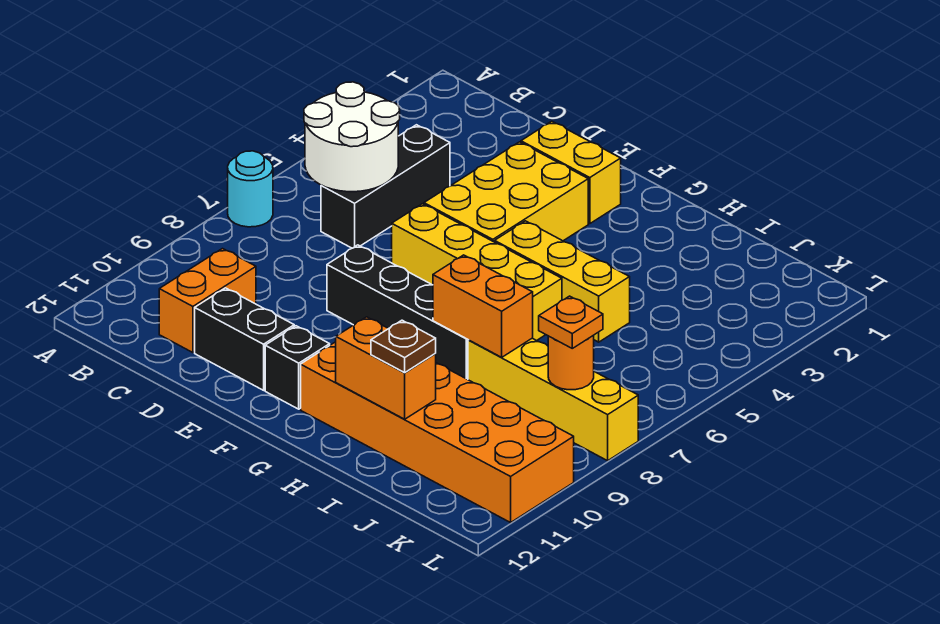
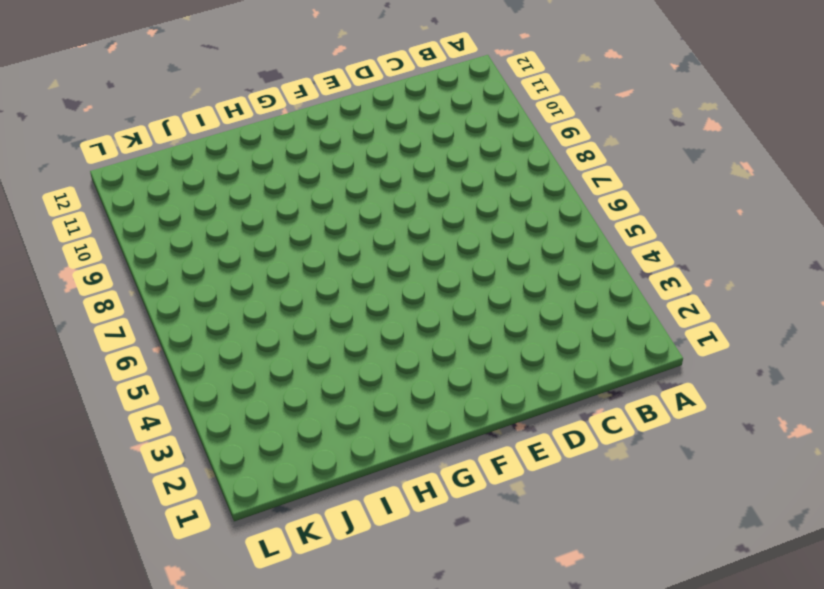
none -> cyan 1x1 round brick [228,151,273,227]
none -> black 1x3 brick [321,125,450,248]
none -> orange 1x2 brick [159,249,256,353]

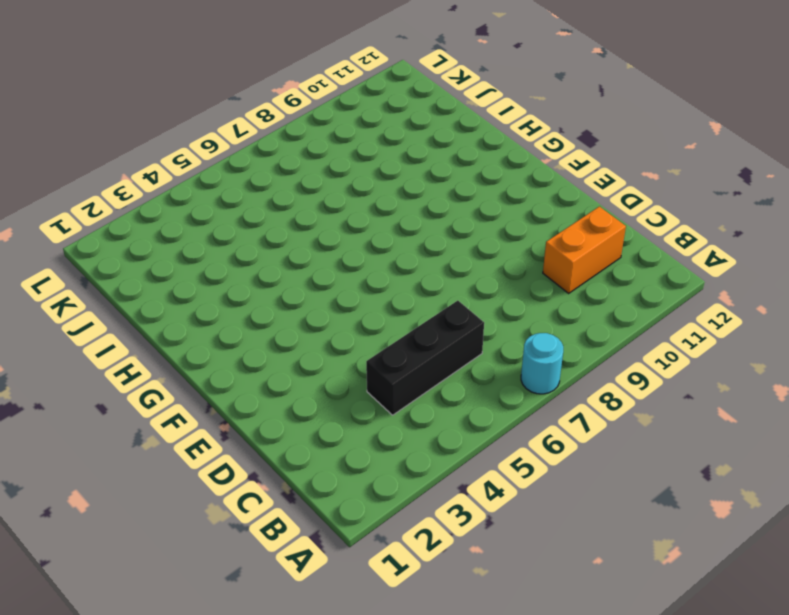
none -> black 1x2 brick [195,288,294,390]
none -> yellow 1x2 brick [521,121,621,224]
none -> yellow 2x3 brick [424,142,588,242]

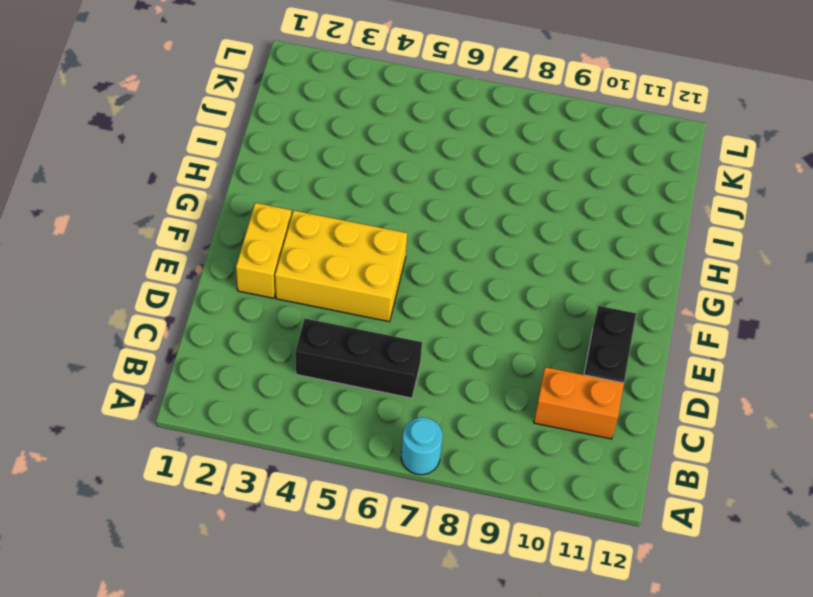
none -> yellow 1x4 brick [392,204,562,341]
none -> black 1x4 brick [327,245,468,379]
none -> black 1x1 brick [265,326,330,409]

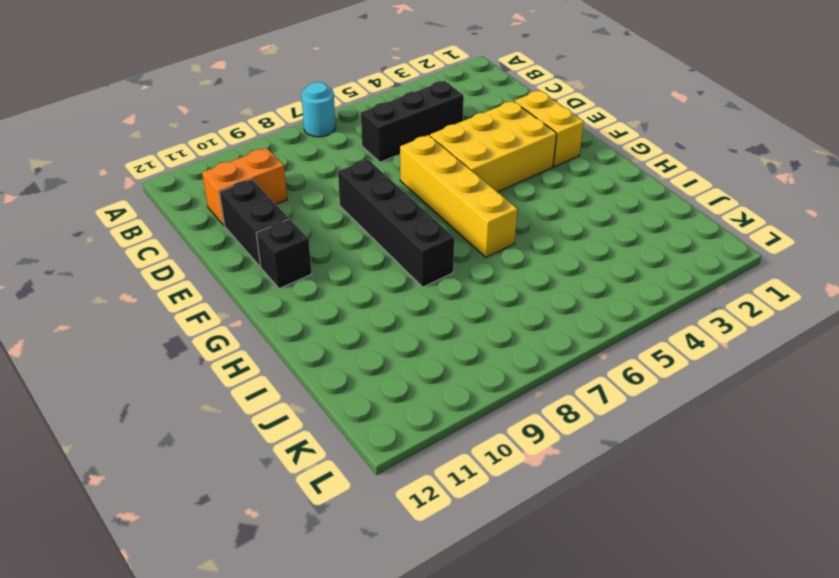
none -> yellow 1x3 brick [495,221,630,342]
none -> orange 2x6 brick [301,342,574,523]
none -> yellow 1x4 brick [468,338,638,461]

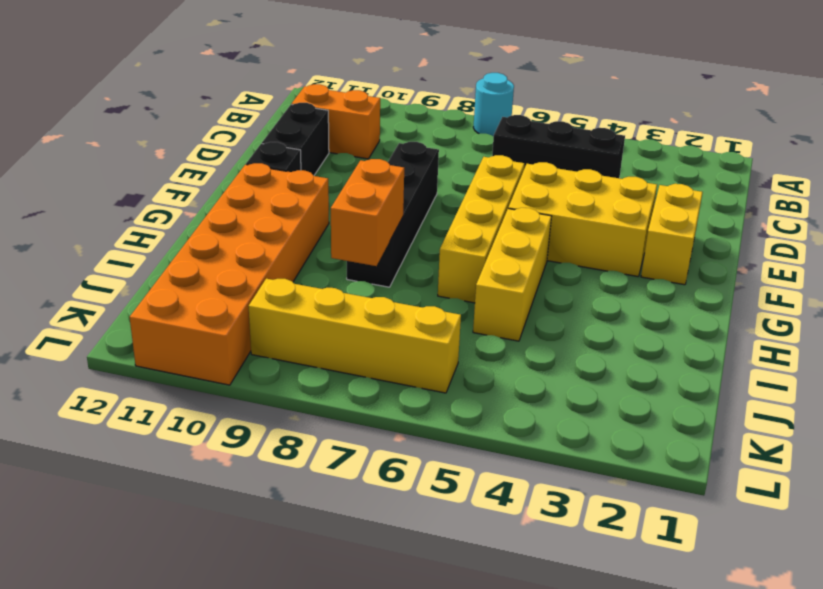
yellow 1x4 brick [249,279,461,393] -> yellow 1x4 brick turned to [468,338,638,461]
none -> white 2x2 round brick [304,82,400,192]
none -> orange 1x2 brick [336,317,436,419]
none -> orange 1x1 round brick [548,335,594,390]

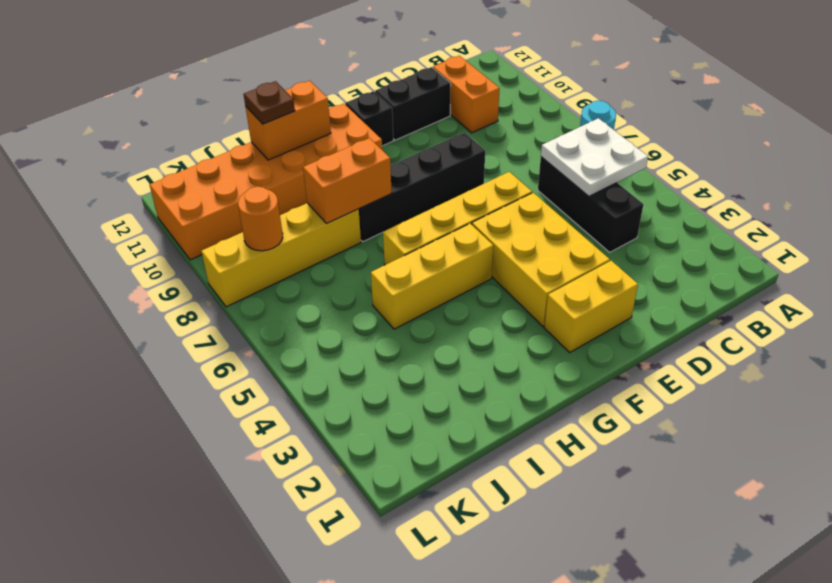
white 2x2 plate [541,118,648,196] -> white 2x2 round brick [304,82,400,192]
none -> orange 1x1 plate [539,296,603,348]

